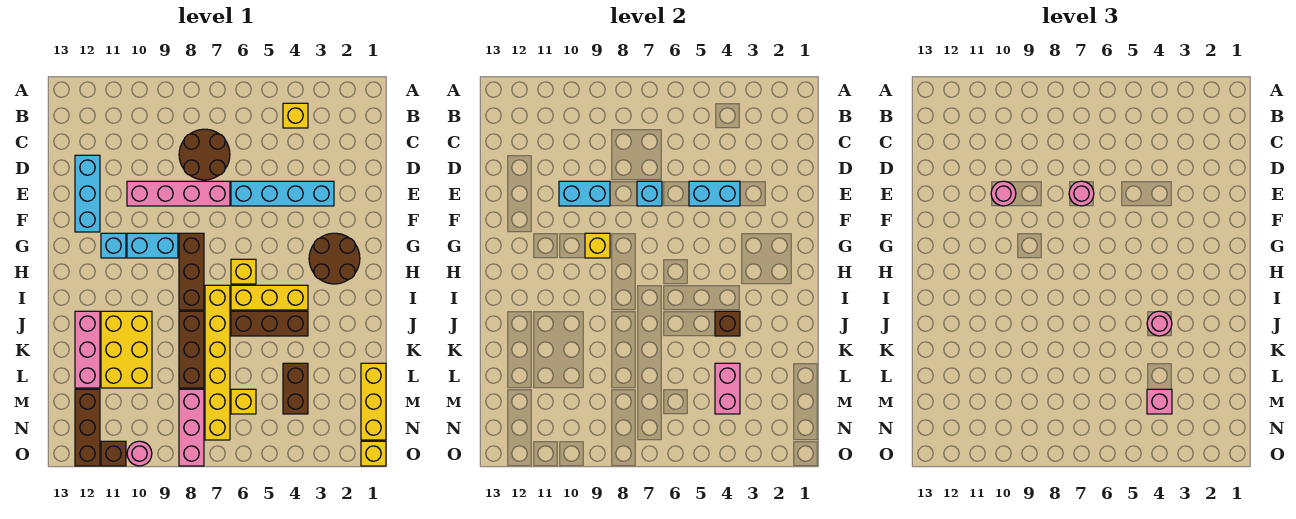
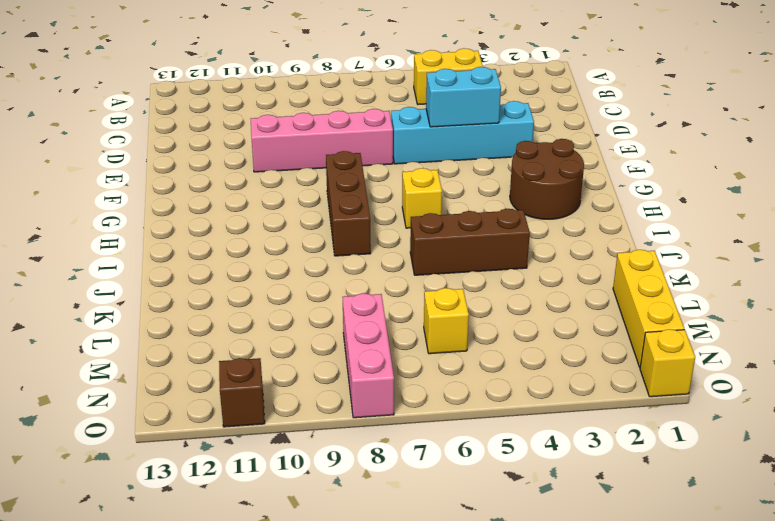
yellow 1x2 brick [414,48,483,104] -> yellow 1x1 brick [283,103,308,128]
none -> brown 2x2 round brick [179,129,230,180]
none -> cyan 1x3 brick [75,155,100,232]
none -> cyan 1x2 brick [127,233,178,258]
none -> cyan 1x1 brick [101,233,126,258]

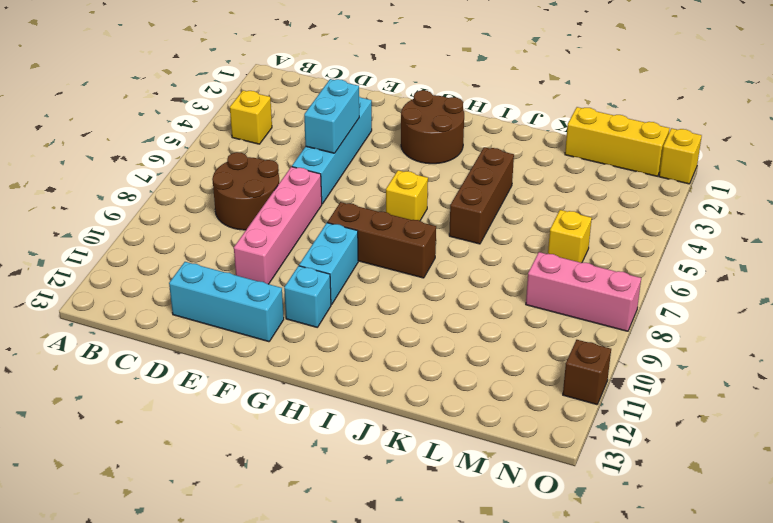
none -> yellow 1x3 brick [231,285,308,310]
none -> yellow 1x6 brick [205,285,230,440]
none -> brown 1x3 brick [179,311,204,388]
none -> yellow 2x3 brick [101,311,152,388]

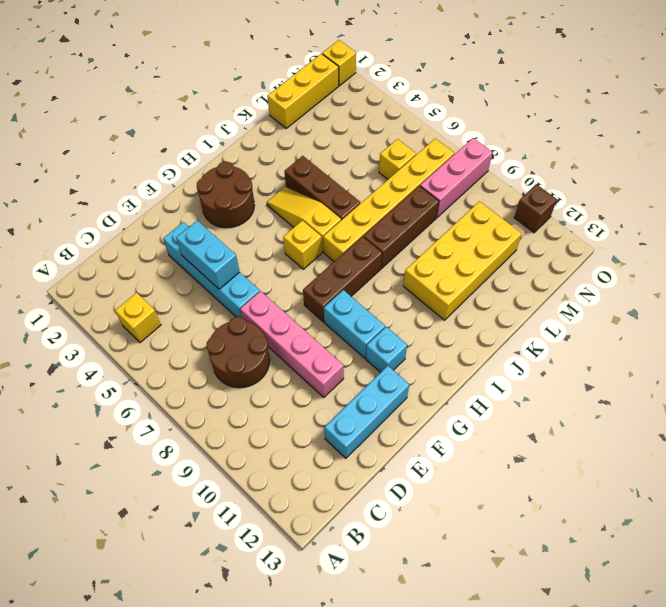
yellow 1x3 slope [267,187,341,252] -> yellow 1x3 brick [231,285,308,310]
yellow 2x4 brick [403,201,522,320] -> yellow 2x3 brick [101,311,152,388]
none -> pink 1x3 brick [75,311,100,388]
none -> brown 1x2 brick [283,363,308,414]
none -> brown 1x3 brick [75,389,100,466]
none -> pink 1x1 round brick [127,441,152,466]

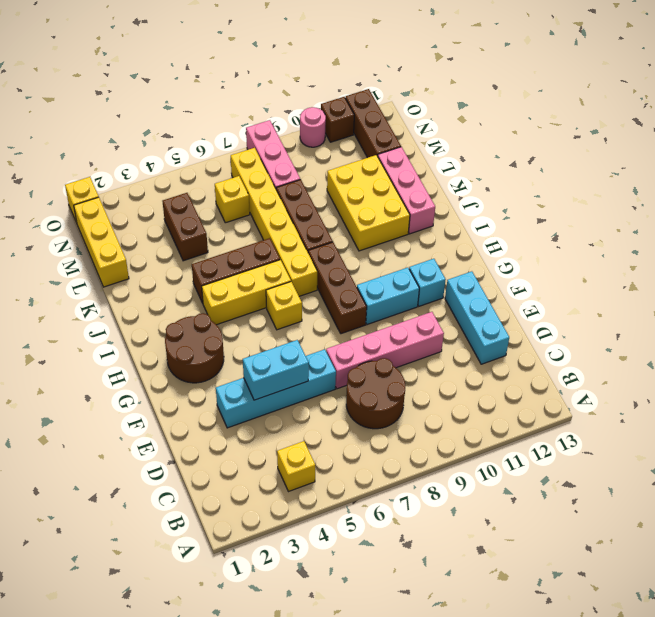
none -> cyan 1x1 brick [637,181,662,206]
none -> cyan 1x2 brick [559,181,610,206]
none -> yellow 1x1 brick [585,233,610,258]
none -> brown 1x1 brick [715,311,740,336]

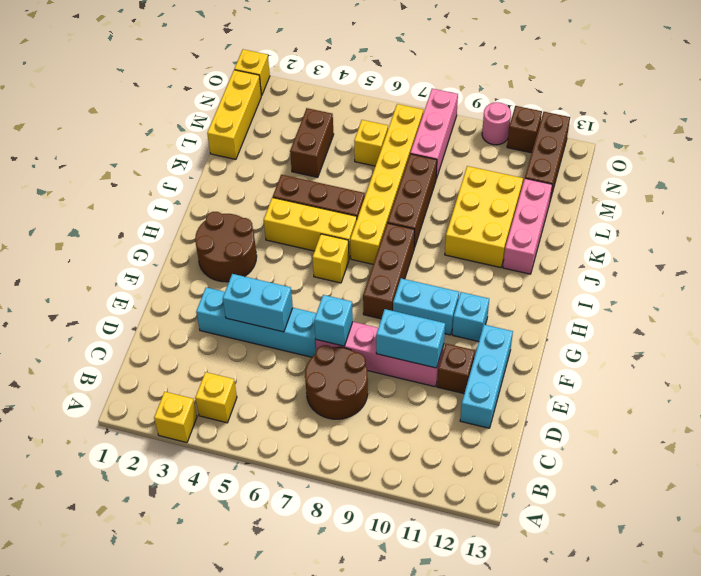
yellow 1x1 brick [154,392,197,443] -> yellow 1x1 brick moved to [585,233,610,258]
brown 1x1 brick [437,344,475,393] -> brown 1x1 brick moved to [715,311,740,336]
none -> pink 1x2 brick [715,363,740,414]
none -> pink 1x1 round brick [1069,181,1094,206]
none -> pink 1x1 round brick [991,181,1016,206]
none -> pink 1x1 round brick [1147,311,1172,336]

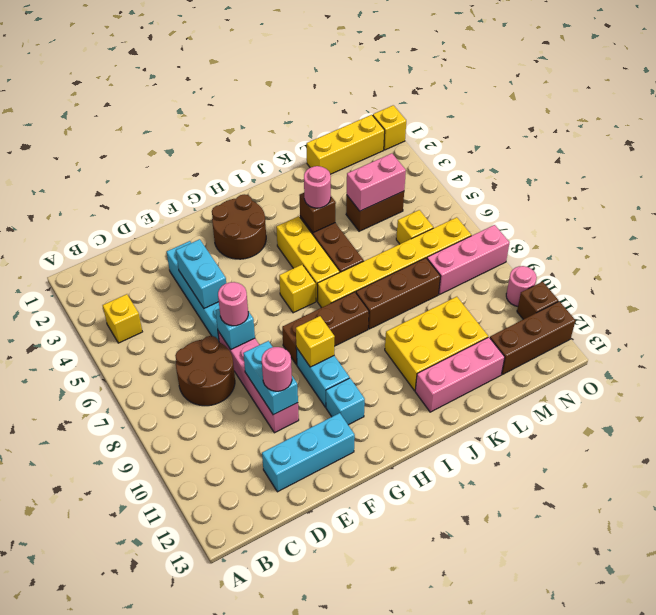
none -> pink 1x1 brick [1147,389,1172,414]

